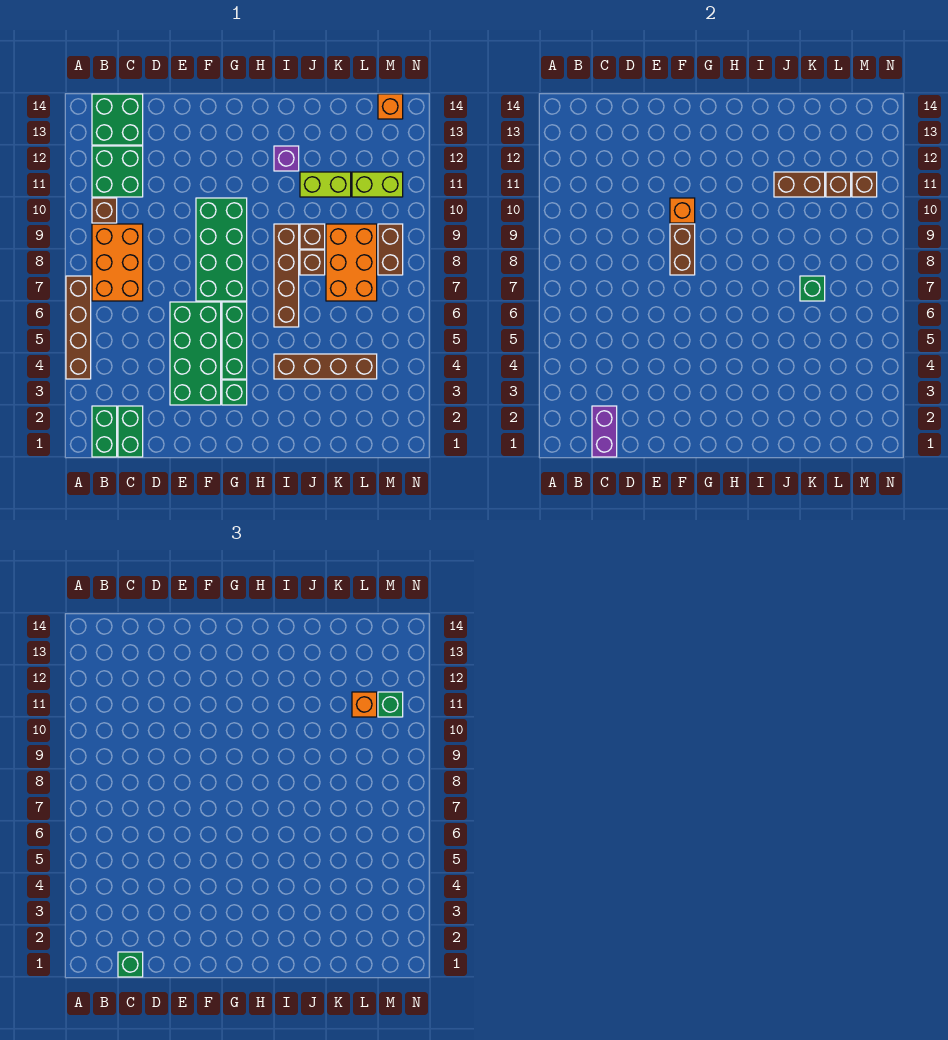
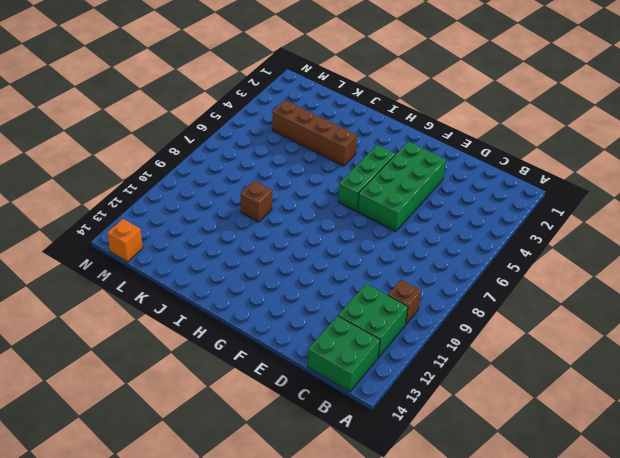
none -> brown 1x4 brick [66,276,91,379]
none -> green 1x2 brick [92,406,117,457]
none -> orange 2x3 brick [92,224,143,301]
none -> green 1x2 brick [118,406,143,457]

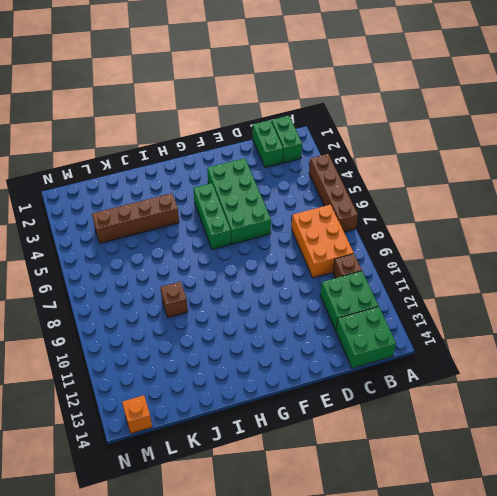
none -> green 2x4 brick [196,198,247,301]
none -> green 1x1 brick [222,380,247,405]
none -> brown 1x4 brick [274,224,299,327]
none -> purple 1x1 brick [274,146,299,171]

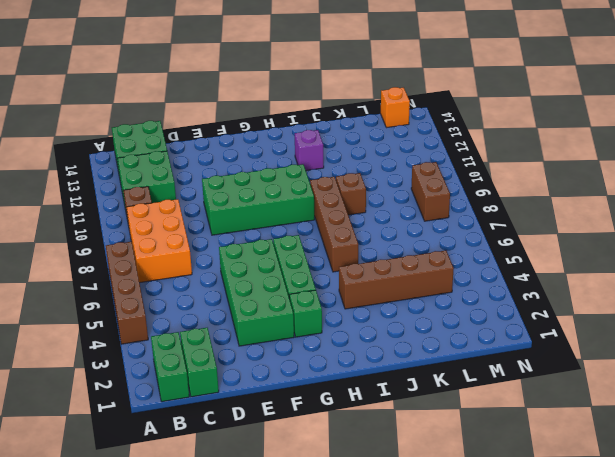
green 2x4 brick [202,164,315,235] -> green 2x4 brick turned to [196,198,247,301]
none -> brown 1x1 brick [300,250,325,275]
none -> lime 1x2 brick [300,172,351,197]
none -> orange 2x3 brick [326,224,377,301]
none -> lime 1x2 brick [352,172,403,197]

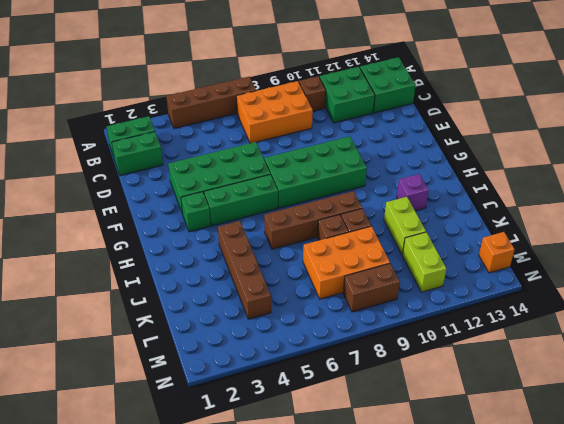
none -> purple 1x2 brick [592,406,617,457]
none -> brown 1x2 brick [670,224,695,275]
none -> orange 1x1 brick [670,198,695,223]
none -> brown 1x2 brick [774,172,825,197]

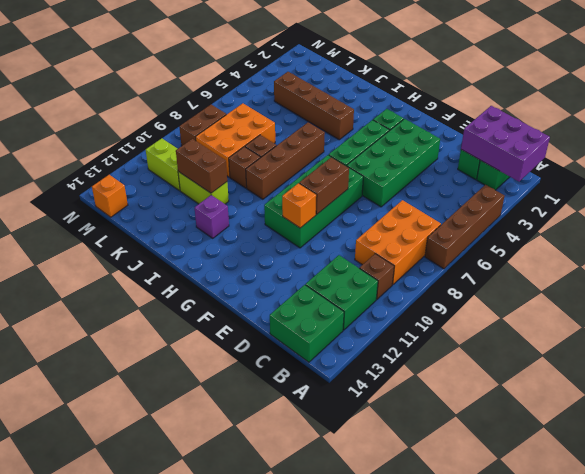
purple 2x3 brick [461,106,550,182] -> purple 1x2 brick [592,406,617,457]
none -> green 1x1 brick [800,276,825,301]
none -> brown 1x1 brick [826,172,851,197]
none -> brown 1x1 brick [852,172,877,197]
none -> green 1x1 brick [118,952,143,977]

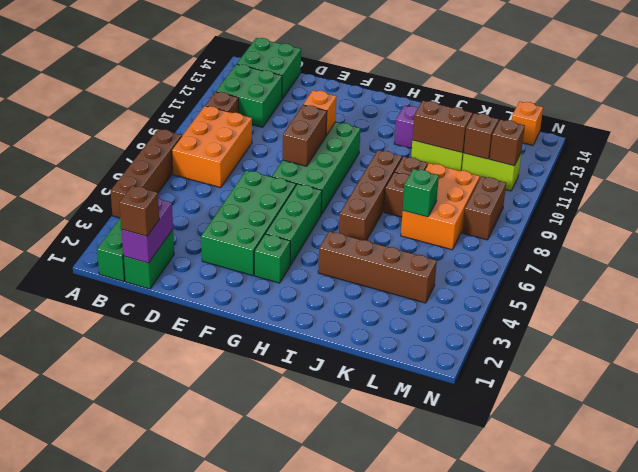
brown 1x1 brick [119,185,159,236] -> green 1x1 brick [118,952,143,977]
none -> orange 1x1 brick [352,692,377,717]
none -> green 1x1 brick [378,692,403,717]

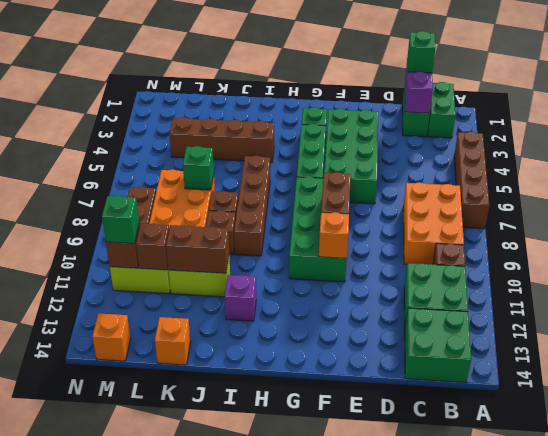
orange 1x1 brick [155,317,191,365] -> orange 1x1 brick moved to [352,692,377,717]

